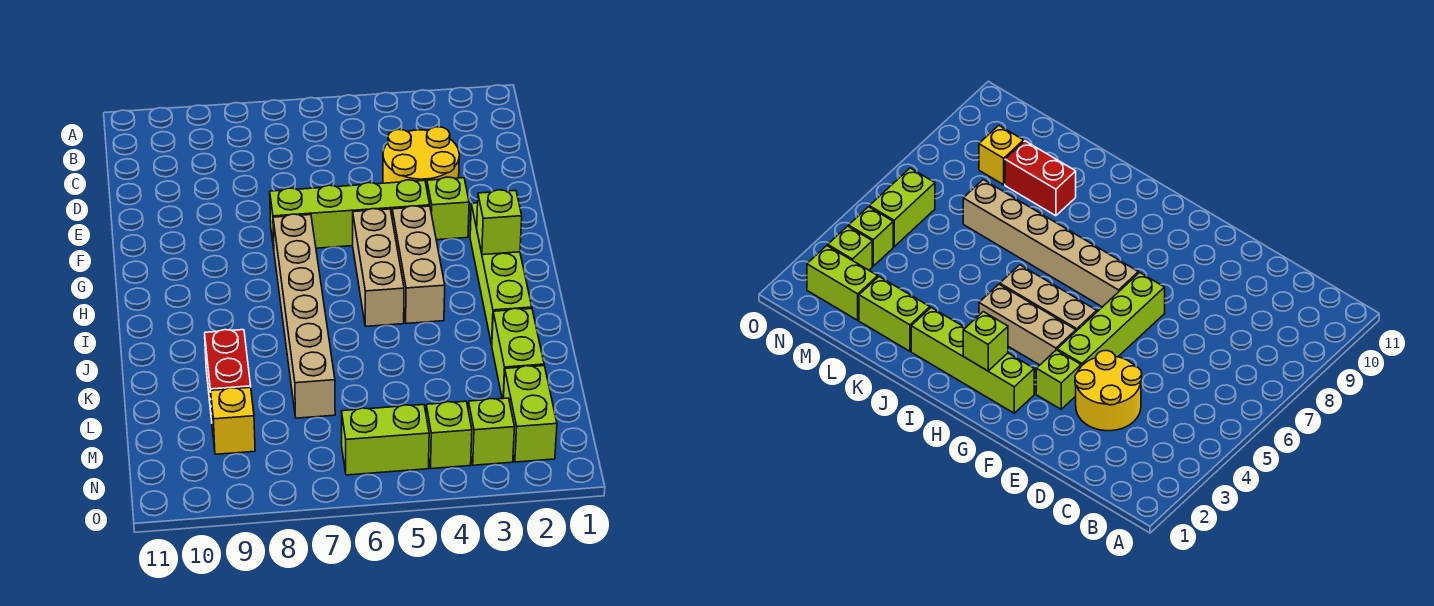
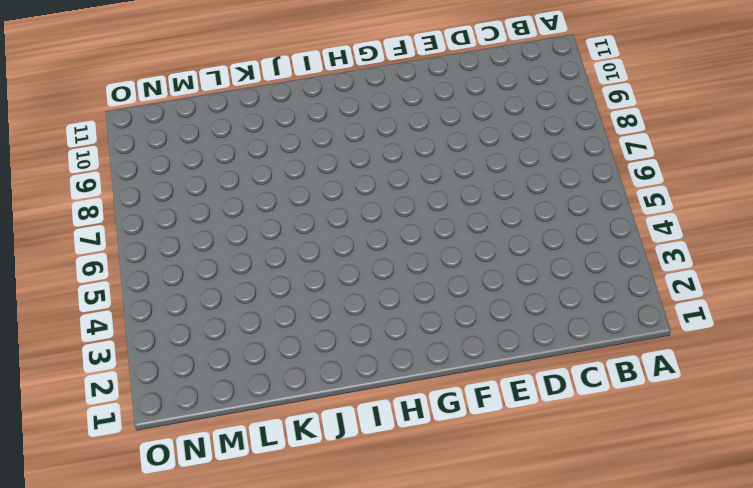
none -> yellow 2x2 round brick [383,127,459,188]
none -> lime 1x1 brick [427,177,469,240]
none -> lime 1x4 brick [270,180,430,248]

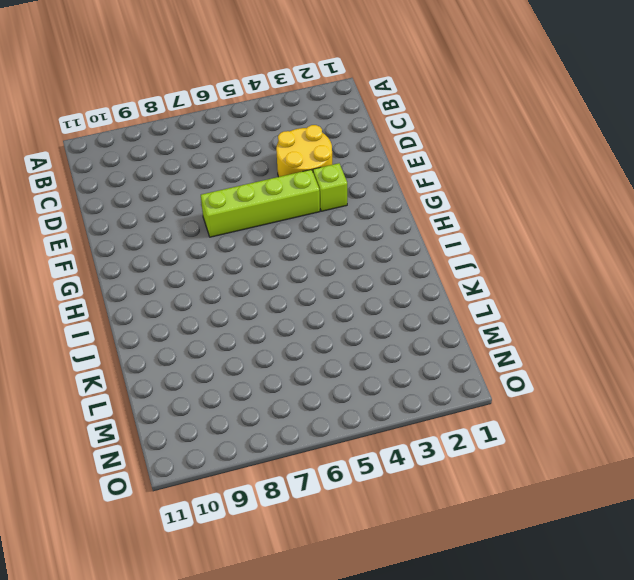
none -> lime 1x4 brick [470,203,532,345]
none -> tan 1x3 brick [392,206,445,324]
none -> tan 1x3 brick [353,209,404,326]

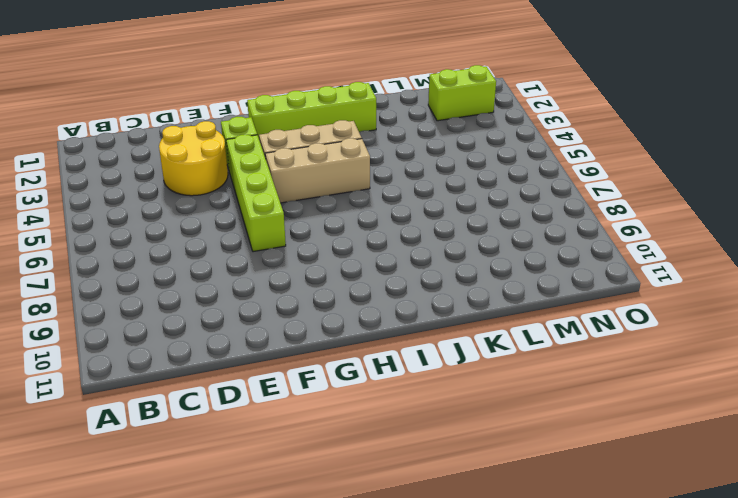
none -> tan 1x6 brick [273,214,335,418]
none -> lime 1x2 brick [492,308,544,399]
none -> red 1x2 brick [205,330,251,420]

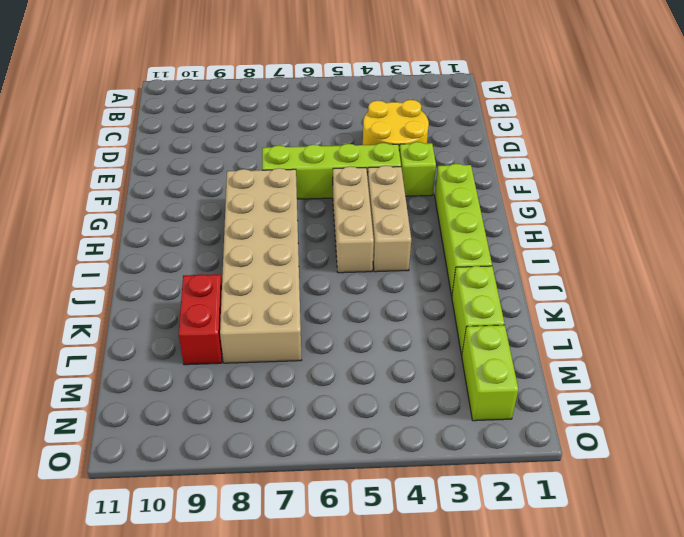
tan 2x6 brick [220,168,302,363] -> tan 1x6 brick [273,214,335,418]
none -> yellow 1x1 brick [210,387,255,454]
none -> lime 1x1 brick [468,398,515,465]
none -> lime 1x1 brick [426,401,472,469]

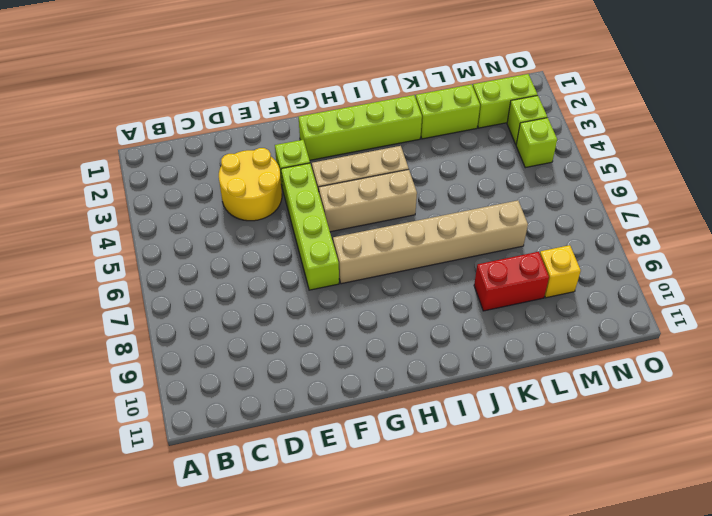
none -> lime 1x2 brick [341,405,429,475]
none -> lime 1x1 brick [477,190,522,255]

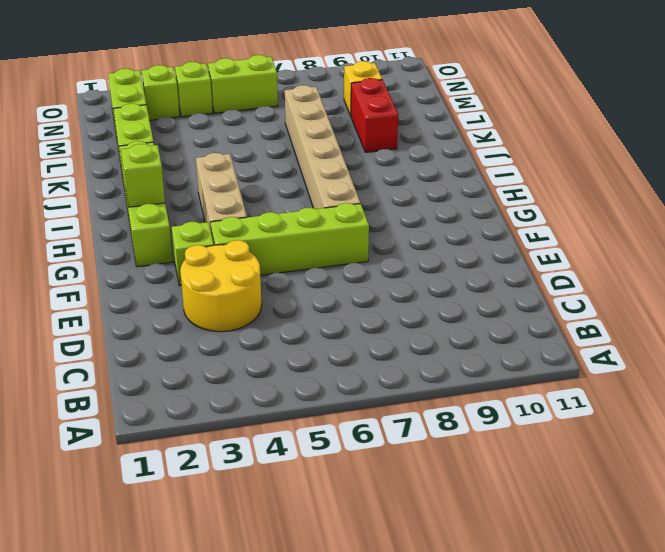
none -> tan 1x3 brick [353,209,404,326]

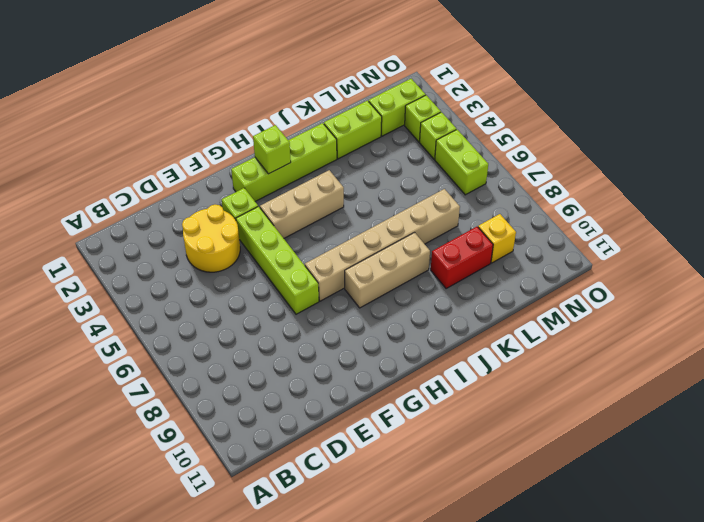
tan 1x3 brick [345,233,430,308] -> tan 1x3 brick moved to [353,209,404,326]

